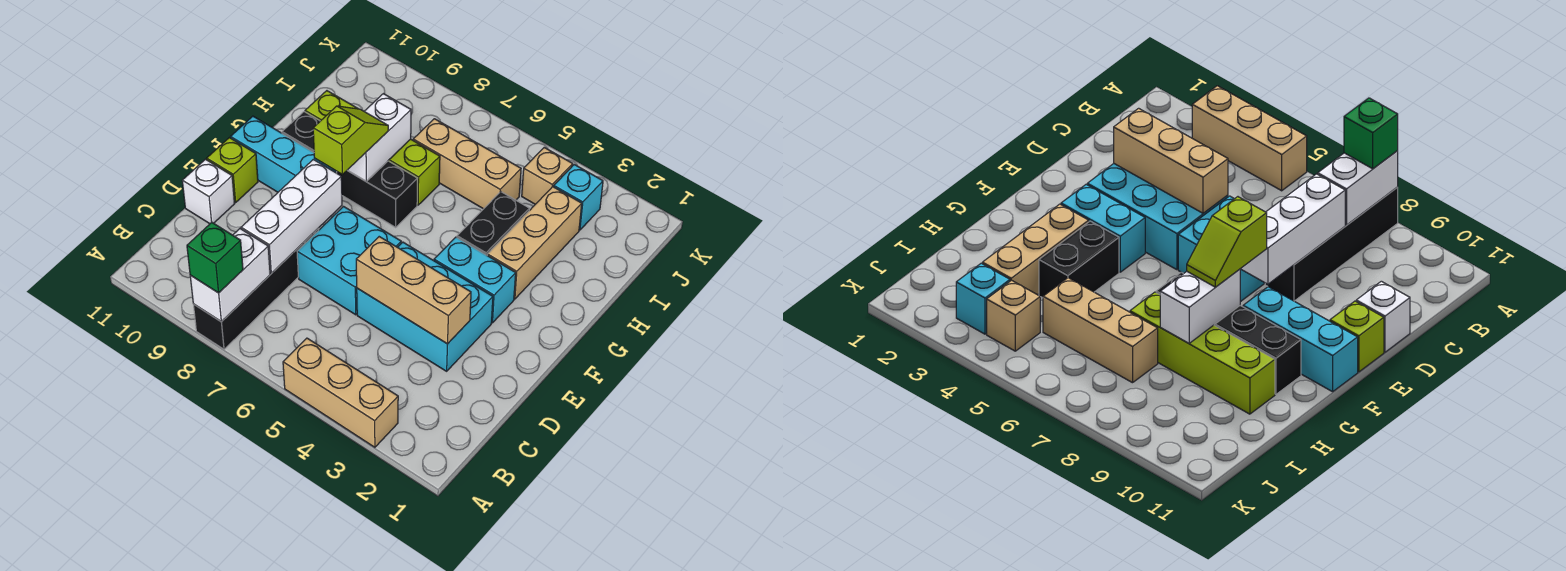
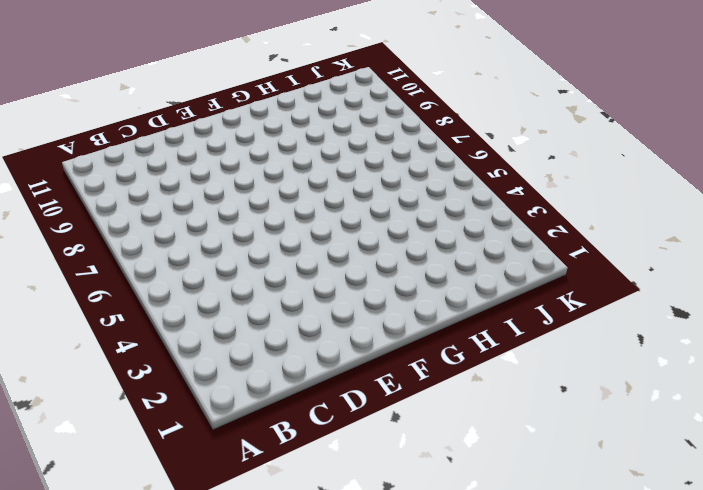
none -> tan 1x3 brick [283,338,398,447]
none -> black 1x4 brick [193,229,319,349]
none -> cyan 2x3 brick [357,242,493,371]

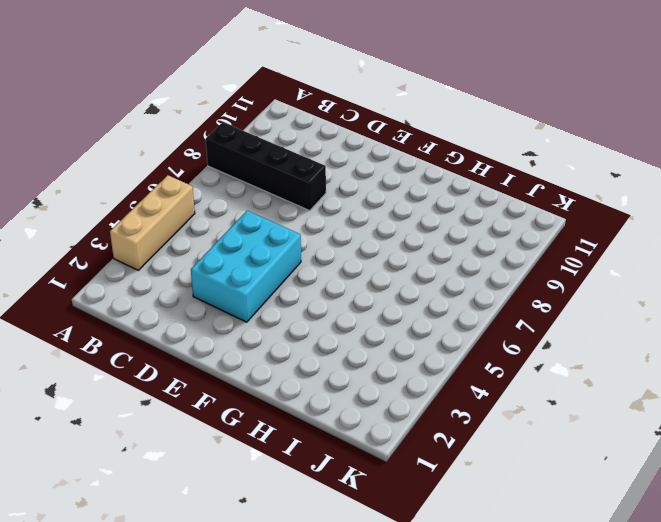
none -> cyan 2x2 brick [297,207,401,315]
none -> white 1x1 brick [182,159,235,224]
none -> lime 1x1 brick [207,138,258,203]

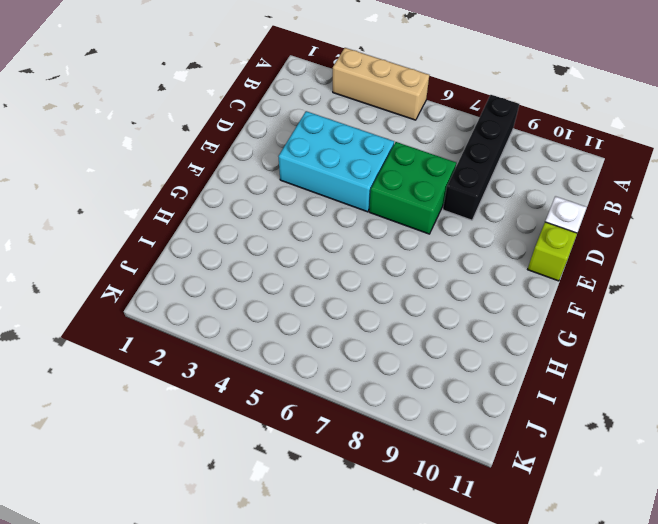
green 2x2 brick [369,142,456,234] -> cyan 2x2 brick [297,207,401,315]
none -> cyan 1x2 brick [434,237,516,323]
none -> cyan 1x3 brick [231,116,337,192]
none -> tan 1x3 brick [487,187,582,299]

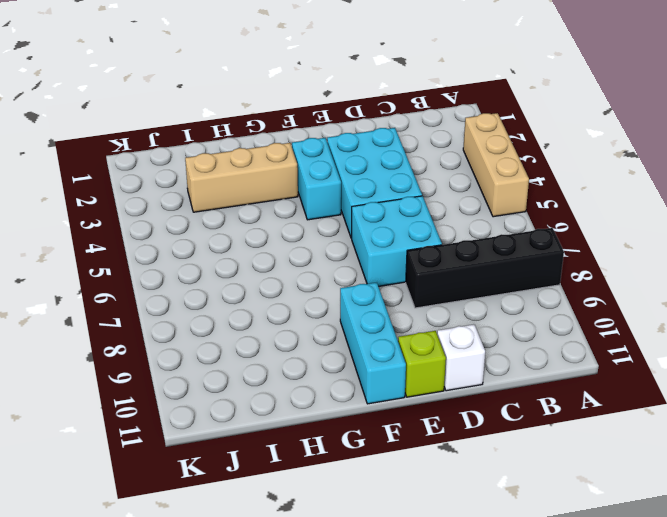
none -> black 1x2 brick [457,192,529,255]
none -> black 1x4 brick [282,112,417,227]
none -> lime 1x4 brick [305,91,440,205]

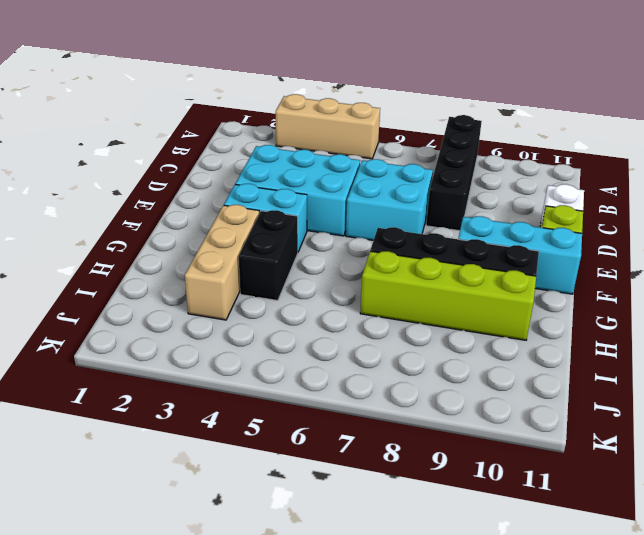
none -> tan 1x3 brick [413,119,521,209]
none -> cyan 1x1 brick [554,165,603,230]
none -> tan 1x1 brick [522,148,573,204]

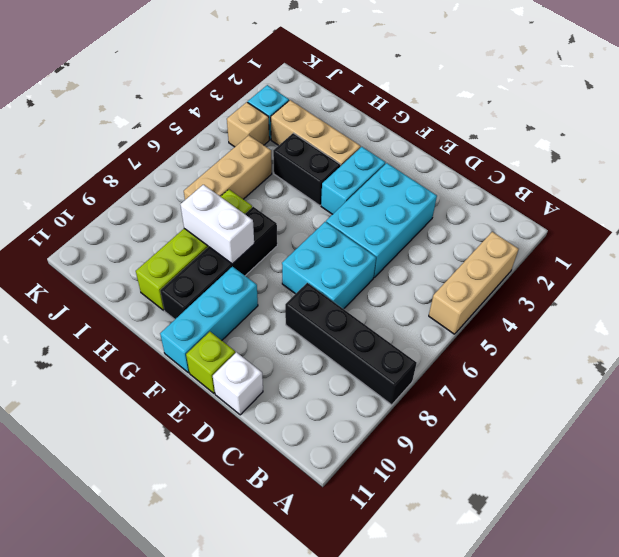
none -> white 1x2 brick [190,229,270,322]
none -> white 1x3 brick [241,159,342,273]
none -> tan 1x3 brick [356,237,471,344]

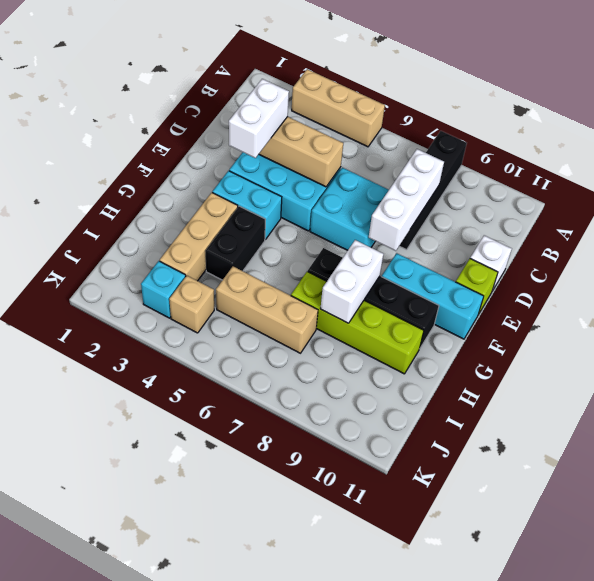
white 1x2 brick [229,79,289,158] -> white 1x2 brick moved to [190,229,270,322]
none -> green 1x1 brick [187,222,243,293]
none -> lime 1x2 slope [313,106,388,174]

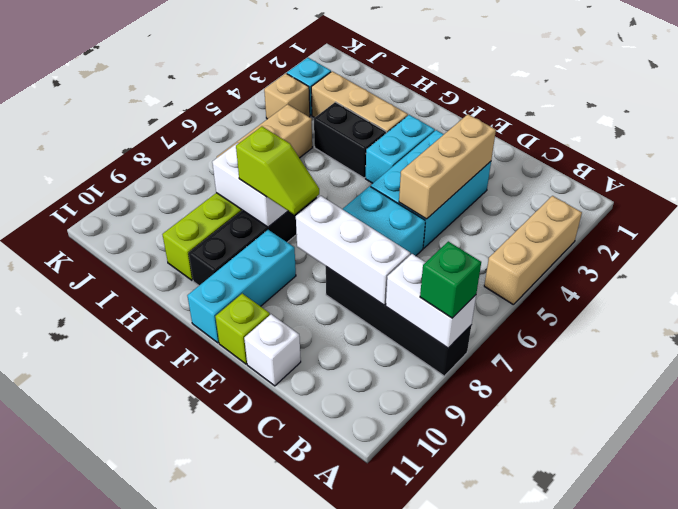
lime 1x2 slope [236,127,319,214] -> lime 1x2 slope turned to [313,106,388,174]

